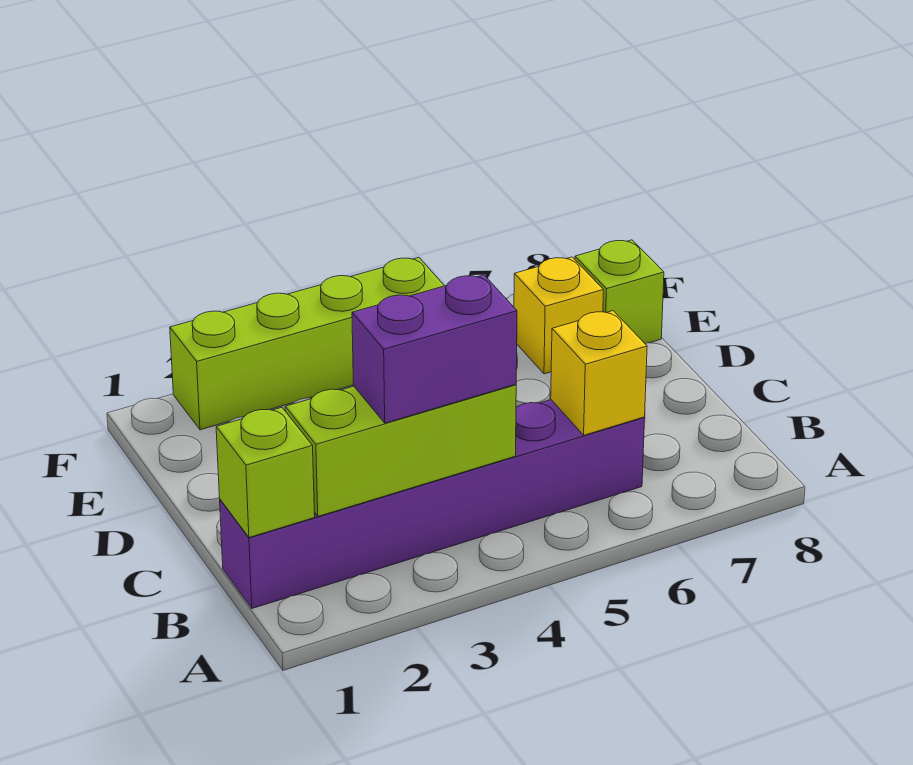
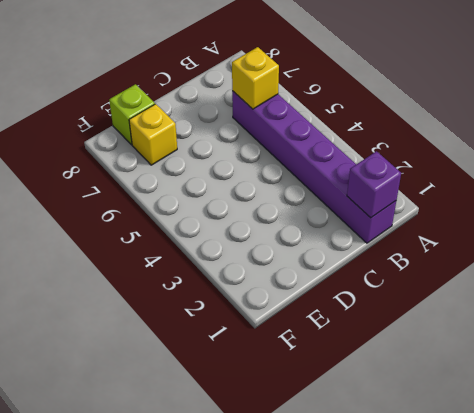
purple 1x1 brick [347,151,401,218] -> lime 1x1 brick [216,407,315,537]
none -> lime 1x4 brick [170,257,444,430]
none -> lime 1x3 brick [285,384,516,516]

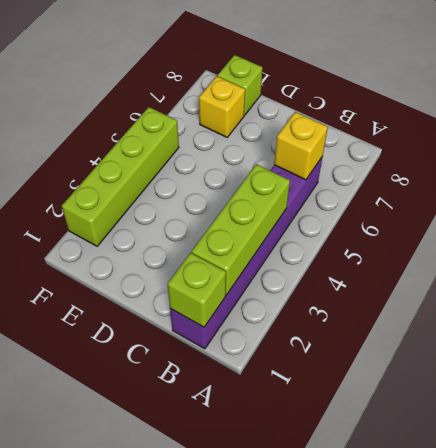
none -> purple 1x2 brick [352,275,517,423]

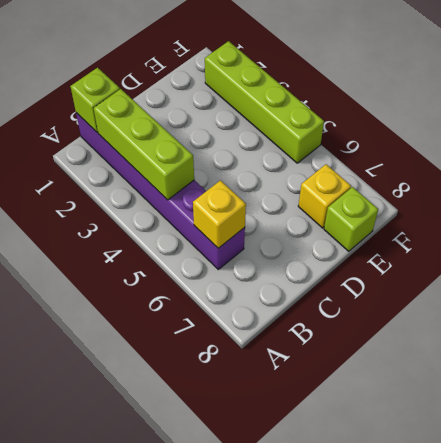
none -> purple 1x2 brick [352,275,517,423]

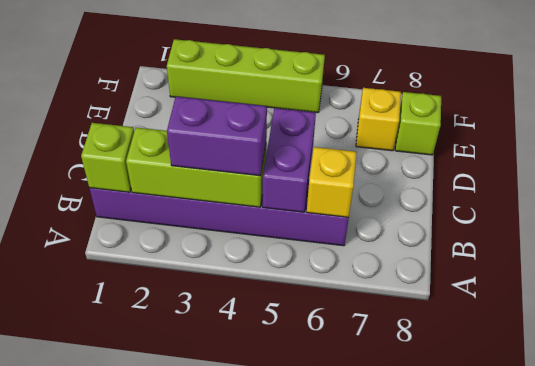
purple 1x2 brick [263,108,316,212] -> none

